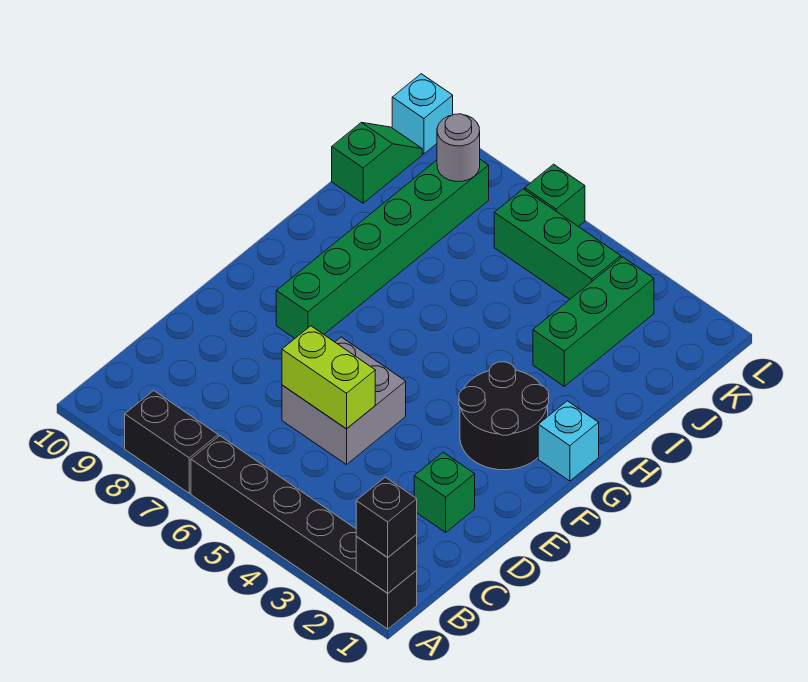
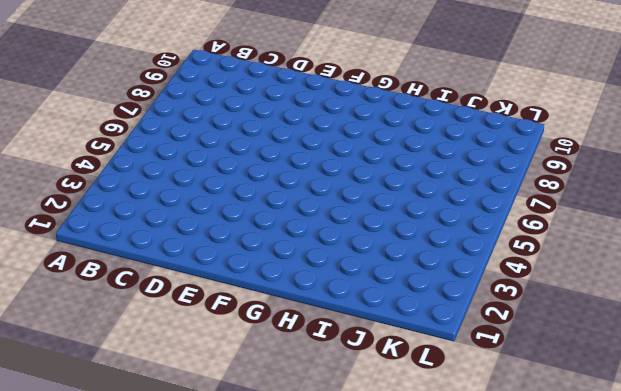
none -> black 1x6 brick [191,436,417,629]
none -> black 1x2 brick [125,390,218,493]
none -> green 1x1 brick [414,452,475,532]

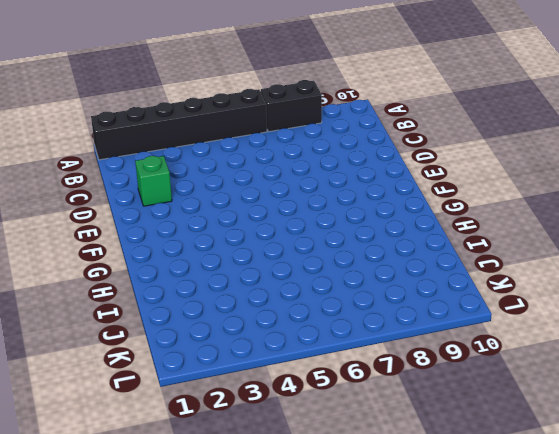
none -> grey 2x2 brick [282,337,406,465]
none -> black 2x2 round brick [459,362,549,470]
none -> green 1x6 brick [276,160,489,338]

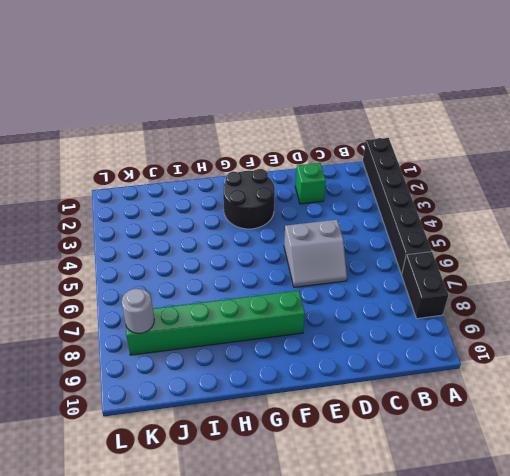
grey 2x2 slope [284,220,347,287] -> grey 2x2 brick [282,337,406,465]
none -> cyan 1x1 brick [538,401,599,481]
none -> green 1x3 brick [533,257,654,386]
none -> green 1x2 slope [332,122,422,203]

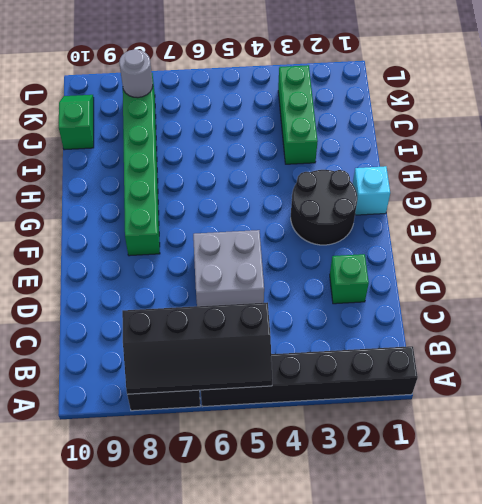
black 2x4 slope [122,302,272,394] -> none
none -> green 1x3 brick [494,189,621,299]
none -> green 1x1 brick [525,164,585,227]
none -> cyan 1x1 brick [392,74,453,154]

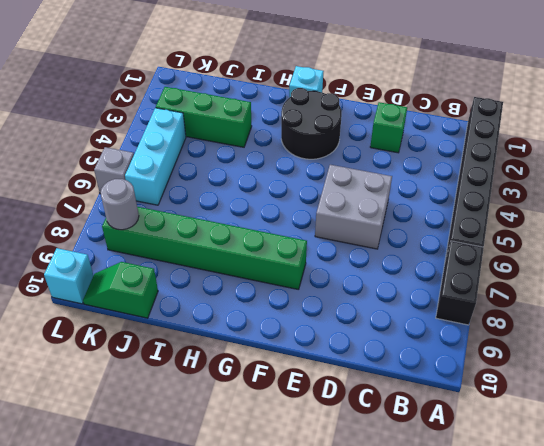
cyan 1x3 brick [125,108,186,205] -> green 1x3 brick [494,189,621,299]
grey 1x1 brick [94,147,134,194] -> green 1x1 brick [525,164,585,227]
none -> black 1x1 brick [356,535,417,593]
none -> lime 1x2 brick [282,326,375,429]
none -> black 1x1 brick [356,477,417,557]

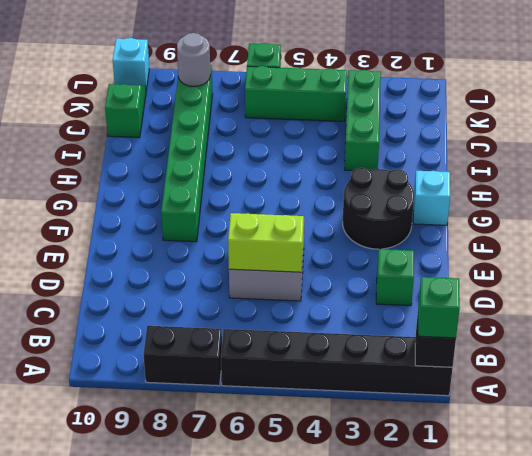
green 1x1 brick [418,277,460,338] -> black 1x1 brick [356,477,417,557]

